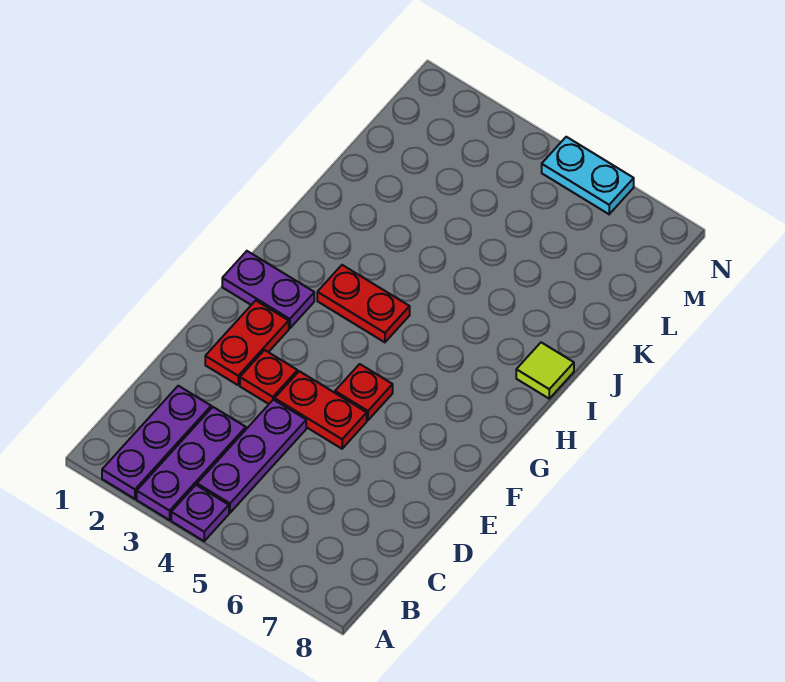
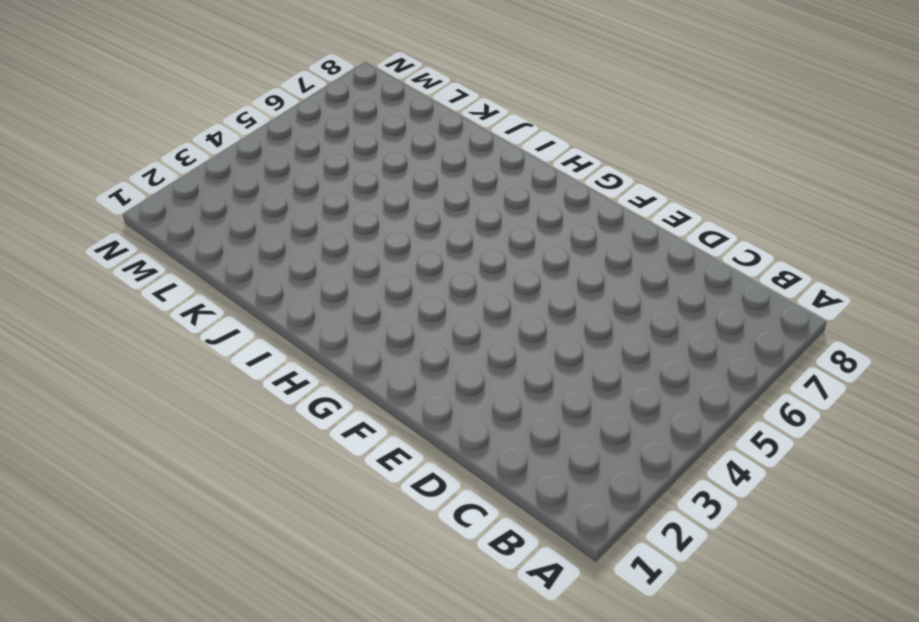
none -> purple 1x3 plate [102,386,211,499]
none -> purple 1x3 plate [137,407,246,520]
none -> purple 1x1 plate [171,485,229,541]

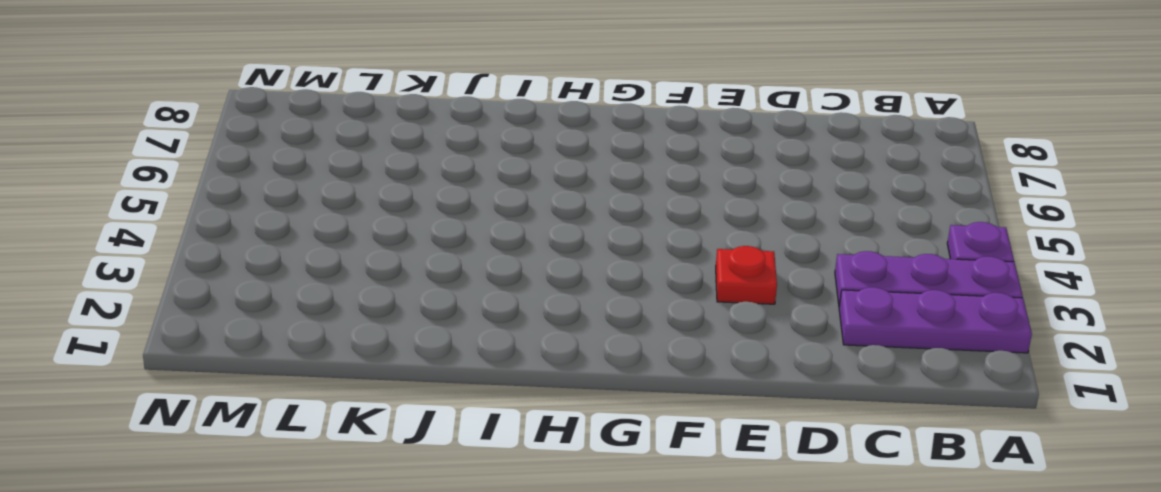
none -> purple 1x3 plate [197,400,306,513]
none -> red 1x2 plate [205,301,289,385]
none -> red 1x2 plate [275,371,367,449]

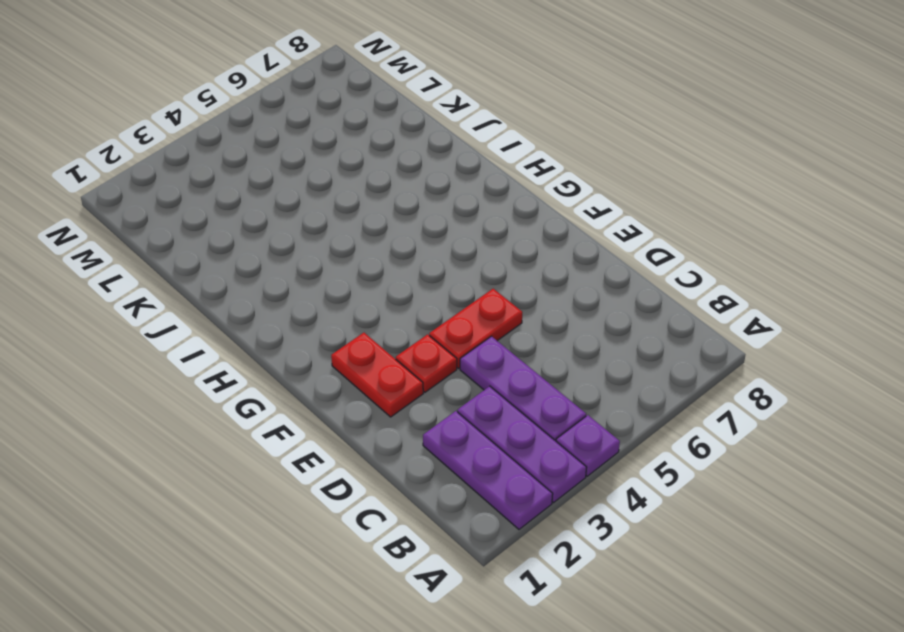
none -> red 1x1 plate [335,364,393,420]
none -> purple 1x2 plate [222,251,314,328]
none -> red 1x2 plate [317,265,410,342]

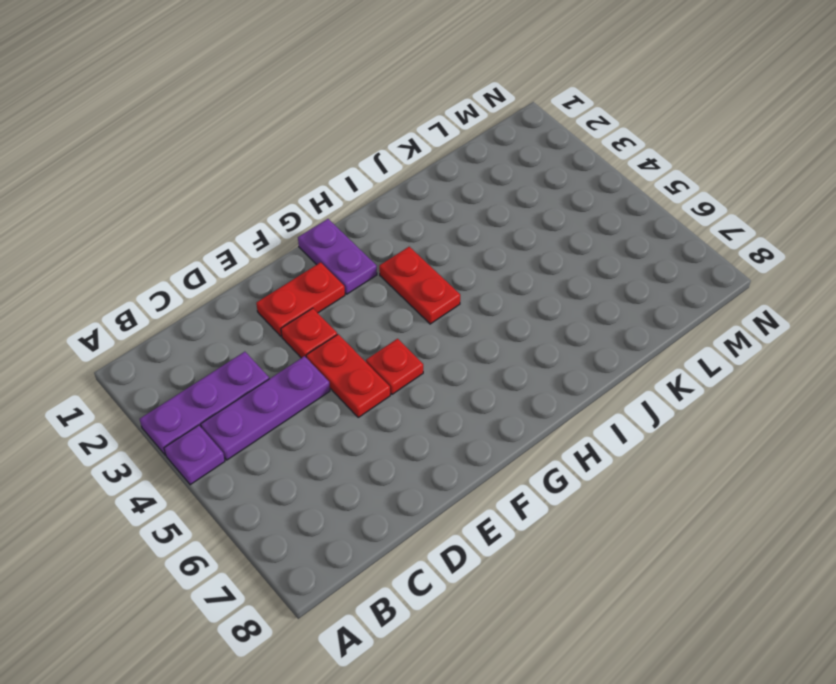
none -> purple 1x3 plate [102,386,211,499]
none -> lime 1x1 tile [516,342,574,398]
none -> cyan 1x2 plate [542,137,634,214]

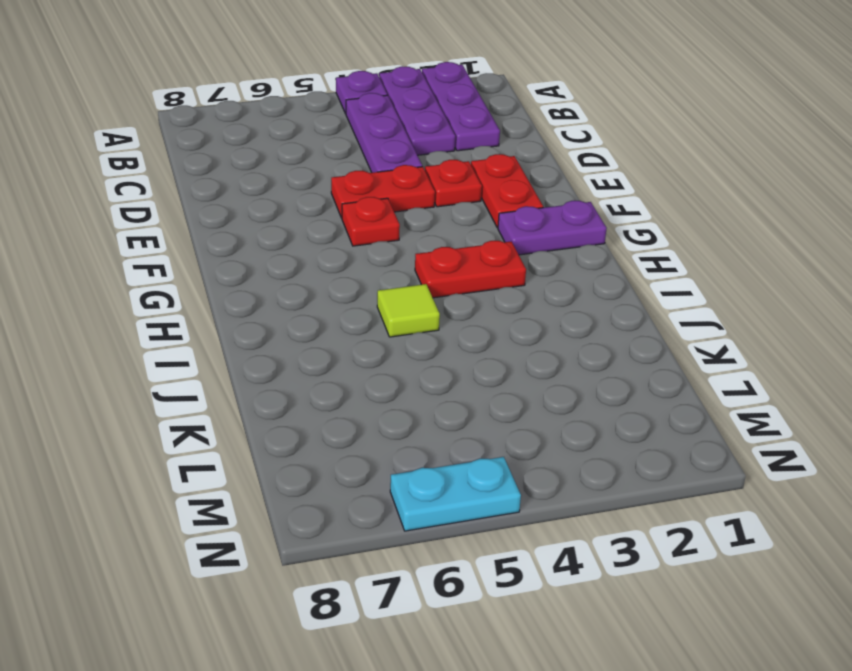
lime 1x1 tile [377,284,440,337] -> lime 1x1 tile moved to [516,342,574,398]

